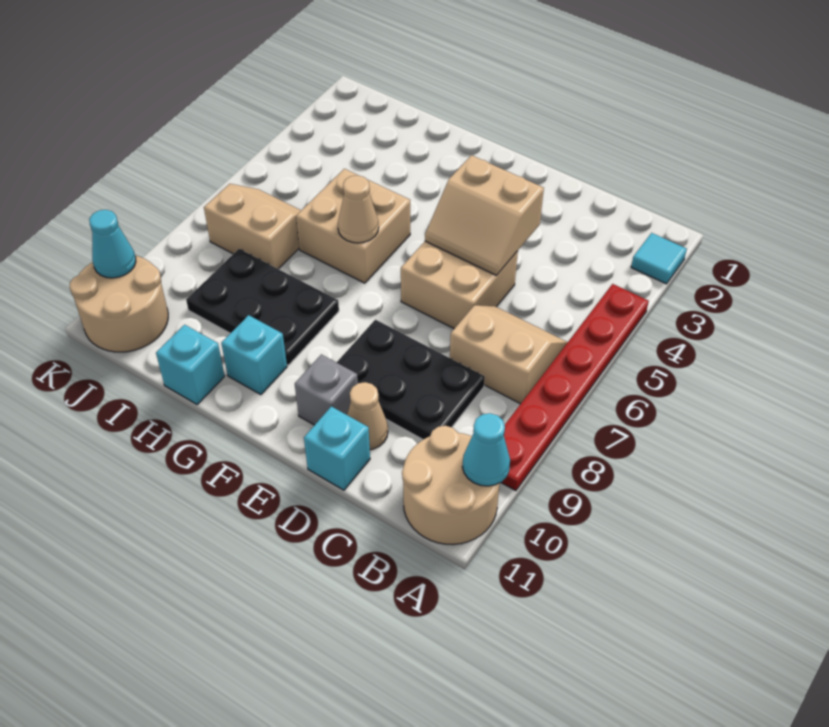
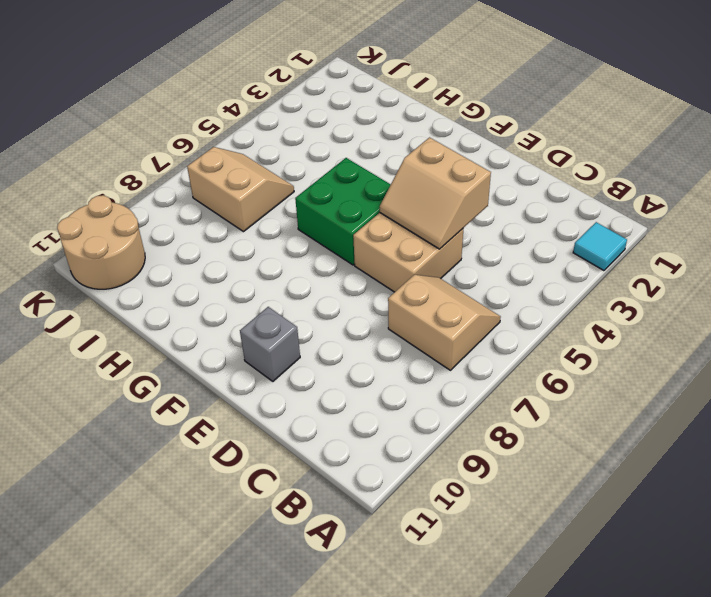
green 2x2 brick [295,158,391,265] -> tan 2x2 brick [296,169,410,283]
none -> red 1x6 plate [501,284,649,491]
none -> tan 2x2 round brick [402,426,500,545]
none -> black 2x3 plate [337,320,485,440]

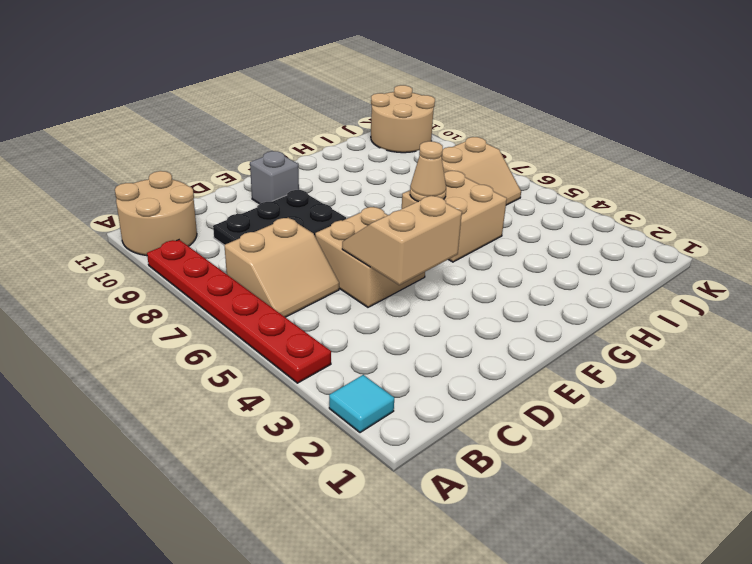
none -> tan 1x1 cone [347,382,388,450]
none -> cyan 1x1 brick [304,406,370,490]
none -> black 2x3 plate [186,249,339,365]

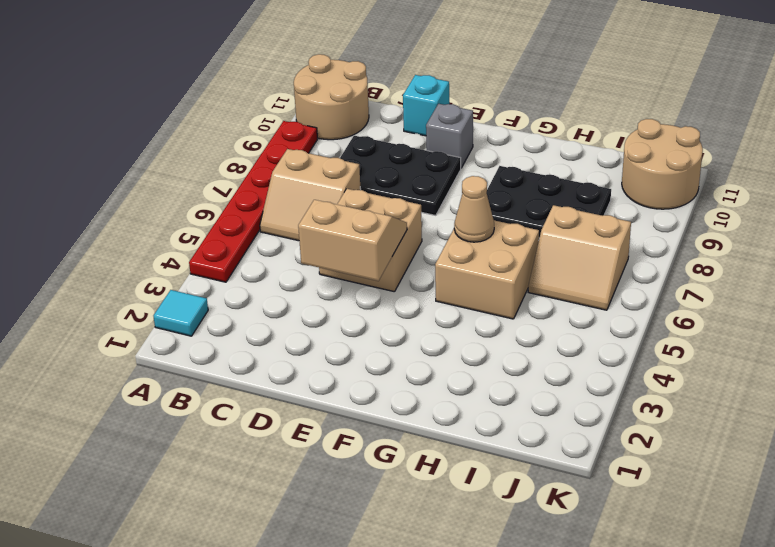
none -> tan 1x1 cone [347,382,388,450]
none -> cyan 1x1 brick [221,315,287,395]
none -> cyan 1x1 brick [156,325,225,404]

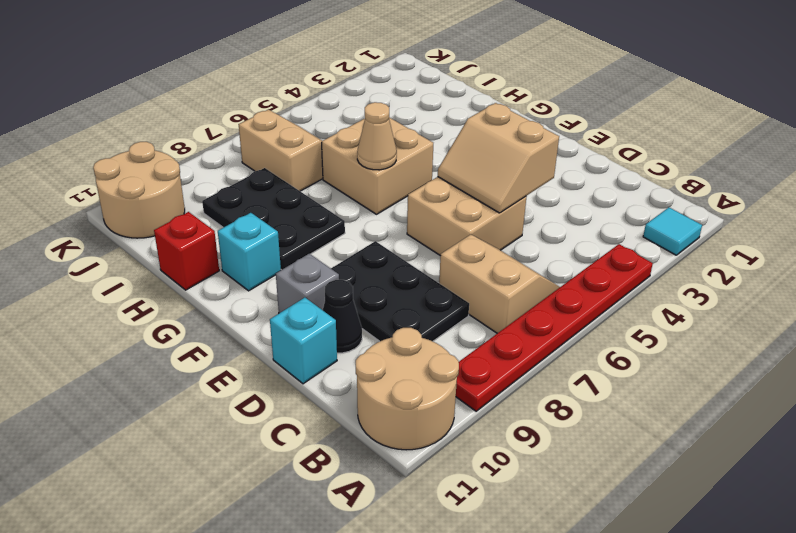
black 1x1 cone [323,280,362,353] -> tan 1x1 cone [347,382,388,450]
red 1x1 brick [154,212,219,290] -> cyan 1x1 brick [156,325,225,404]
none -> cyan 1x1 cone [462,413,510,486]
none -> cyan 1x1 cone [89,210,136,278]

